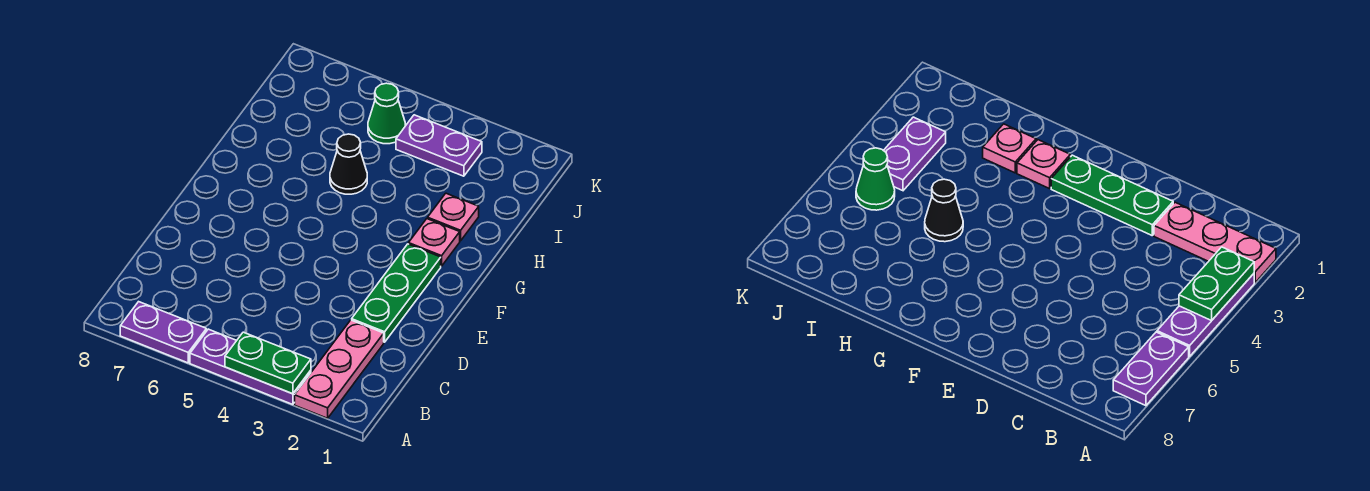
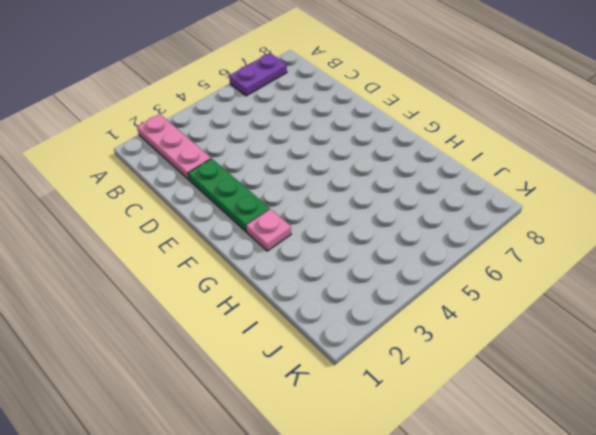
none -> purple 1x3 plate [190,329,311,405]
none -> pink 1x1 plate [428,193,479,241]

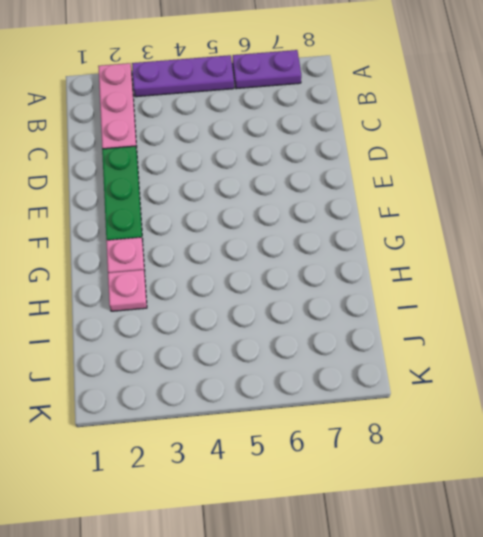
none -> black 1x1 cone [330,134,367,194]
none -> purple 1x2 plate [396,115,482,176]

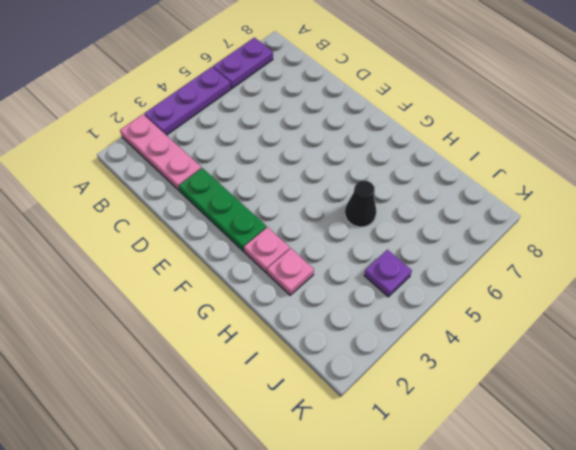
purple 1x1 plate [364,250,412,297] -> purple 1x2 plate [396,115,482,176]
none -> green 1x1 cone [368,83,405,144]
none -> green 1x2 plate [225,332,311,394]

